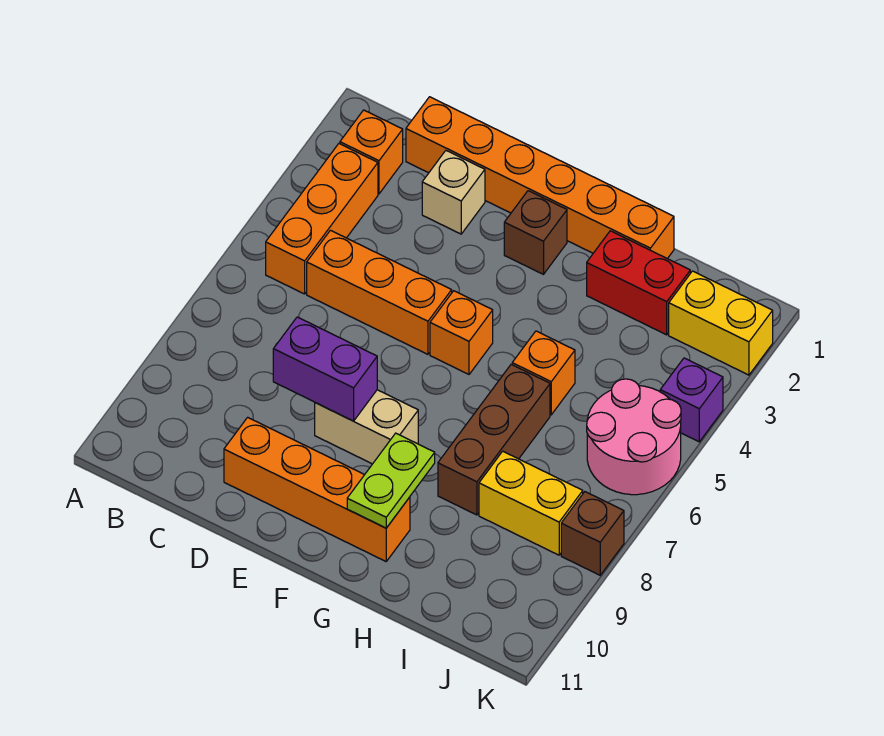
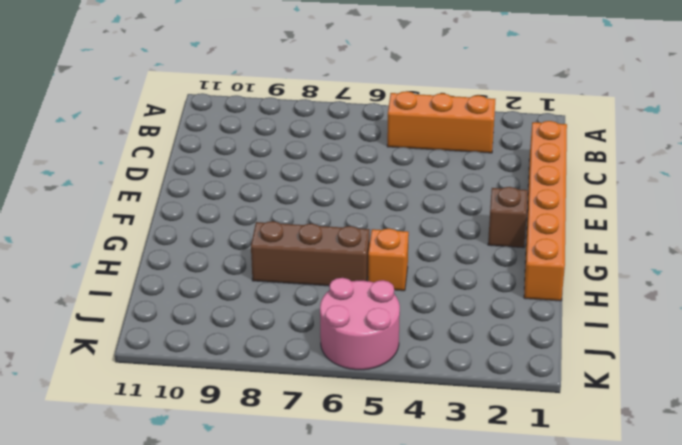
none -> orange 1x1 brick [340,110,403,194]
none -> orange 1x3 brick [307,230,452,354]
none -> tan 1x1 brick [422,151,485,234]

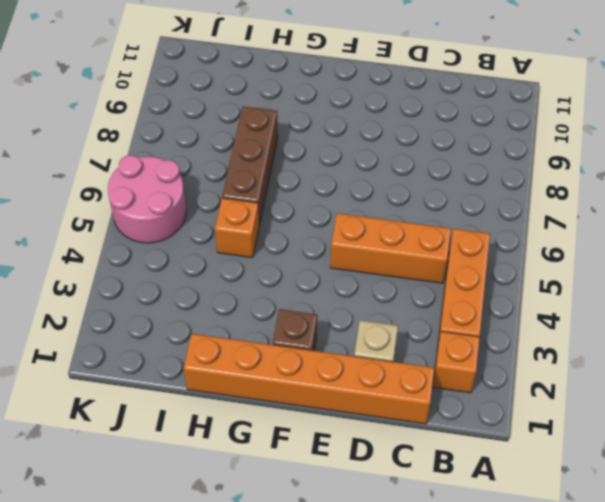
none -> orange 1x4 brick [224,417,410,561]
none -> tan 1x2 brick [315,390,418,464]
none -> orange 1x1 brick [430,291,493,374]

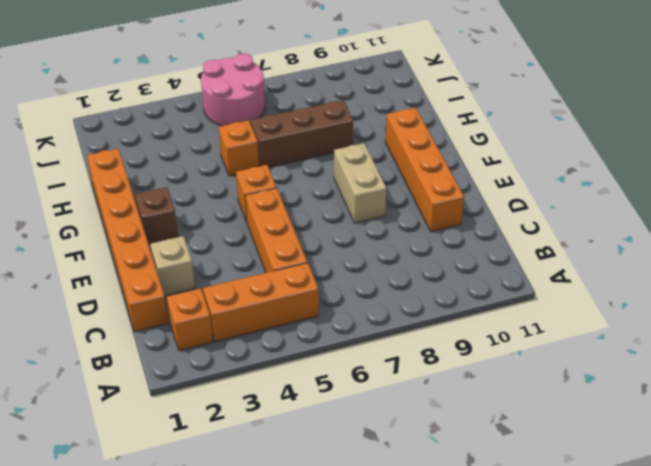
none -> red 1x2 brick [587,231,690,335]
none -> yellow 1x2 brick [479,451,583,555]
none -> yellow 1x2 brick [669,271,773,375]

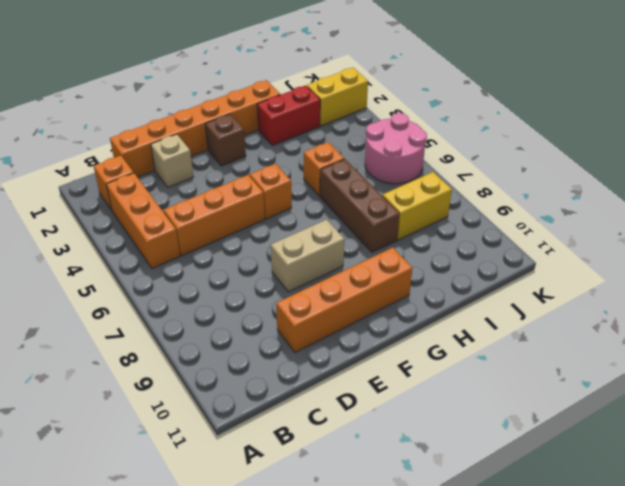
none -> purple 1x1 brick [660,358,723,442]
none -> brown 1x1 brick [561,492,624,575]
none -> purple 1x2 brick [273,317,377,421]

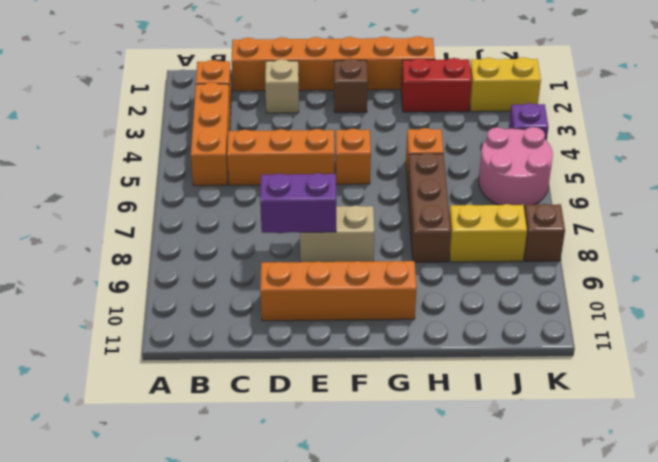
none -> lime 1x2 plate [347,433,435,528]

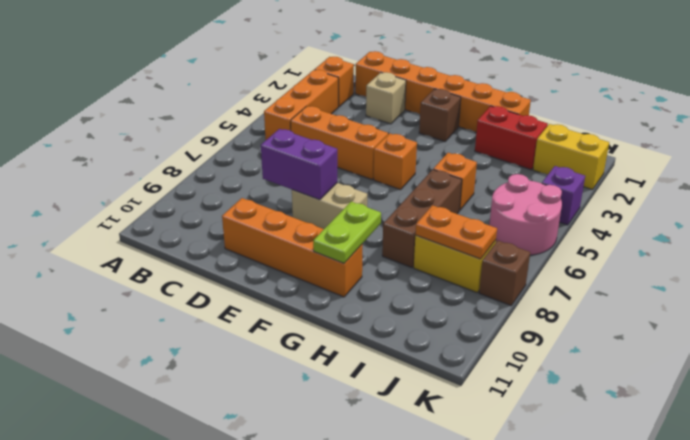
orange 1x2 plate [415,205,497,259] -> none

